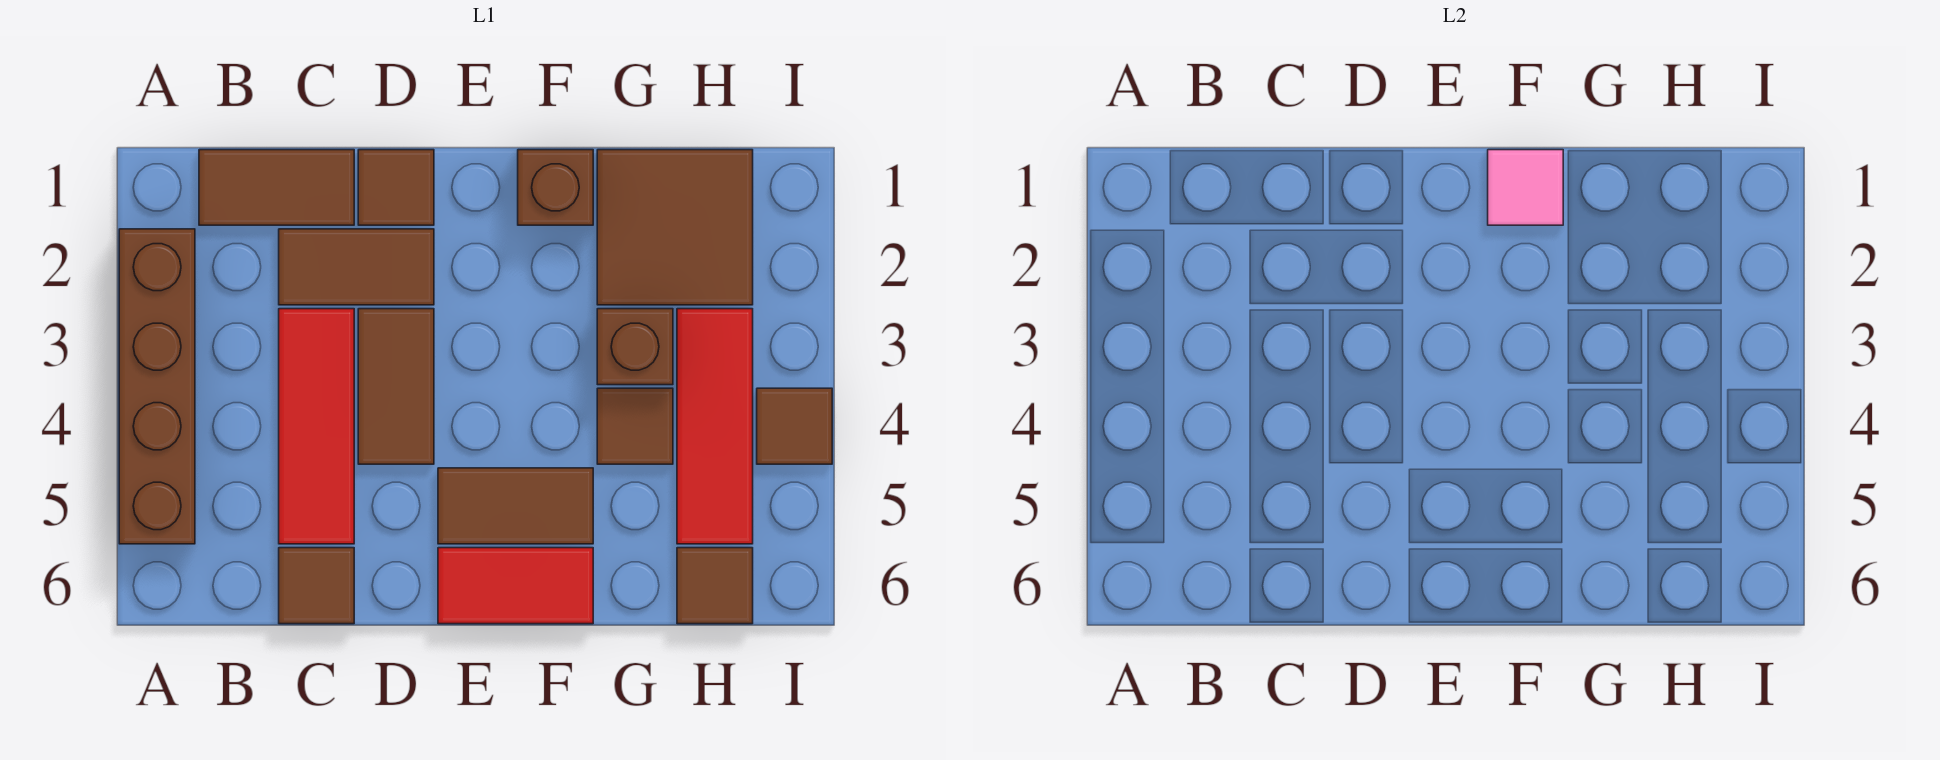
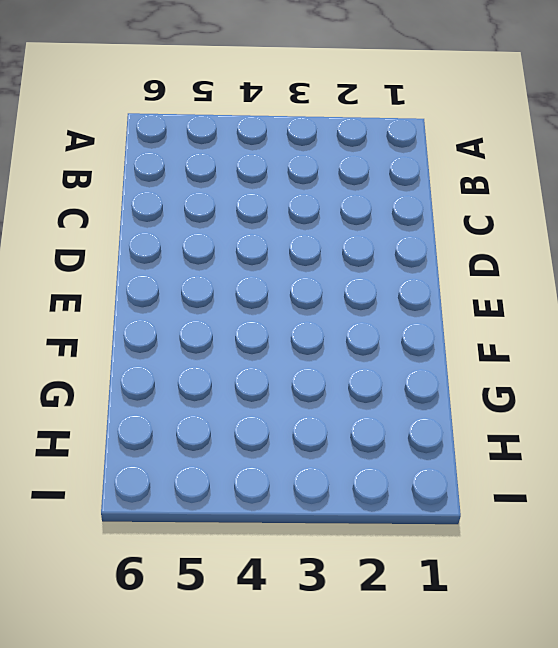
none -> brown 1x4 brick [119,229,195,544]
none -> brown 1x2 tile [199,150,354,225]
none -> brown 1x2 tile [279,229,434,305]

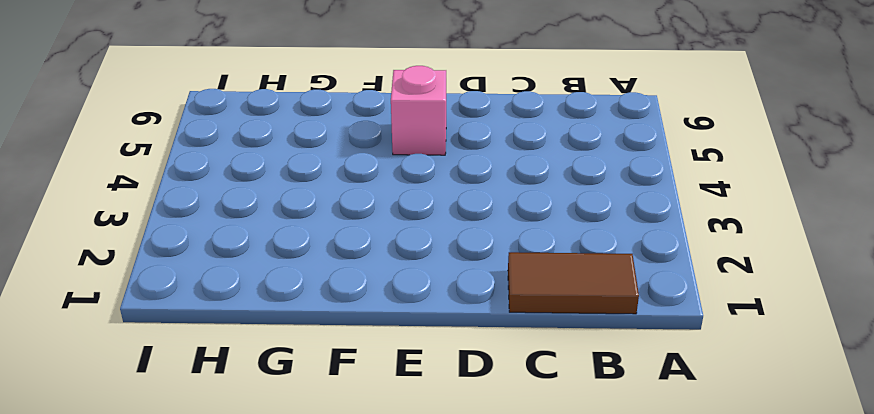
pink 1x1 brick [391,66,446,155] -> brown 1x2 tile [438,468,593,544]
none -> brown 1x4 brick [119,229,195,544]
none -> brown 1x2 tile [279,229,434,305]
none -> red 1x3 tile [279,309,354,544]

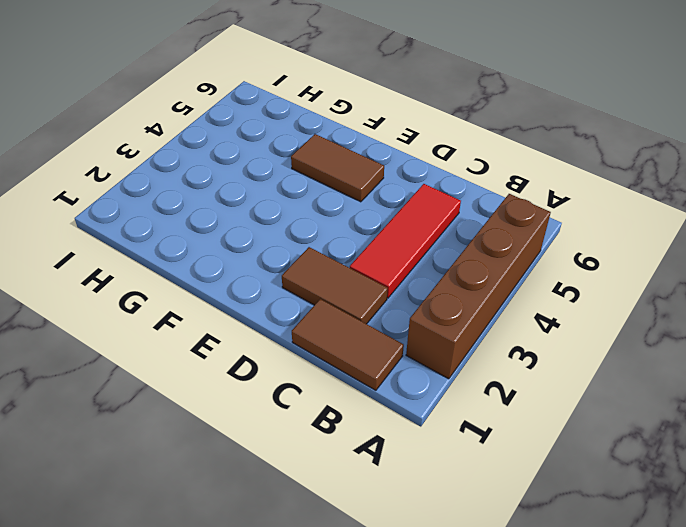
none -> brown 1x1 tile [279,548,354,624]
none -> brown 1x1 tile [358,150,434,225]
none -> brown 1x2 tile [358,309,434,464]

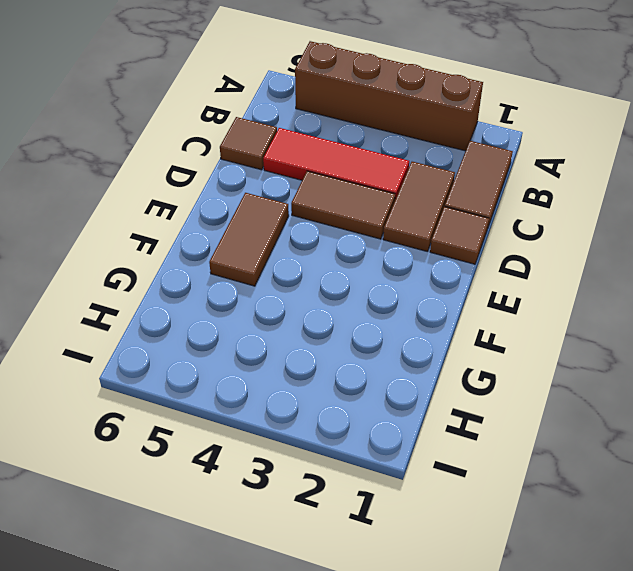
none -> red 1x2 tile [438,548,593,624]
none -> brown 1x1 brick [518,150,593,225]
none -> brown 2x2 tile [597,150,753,305]

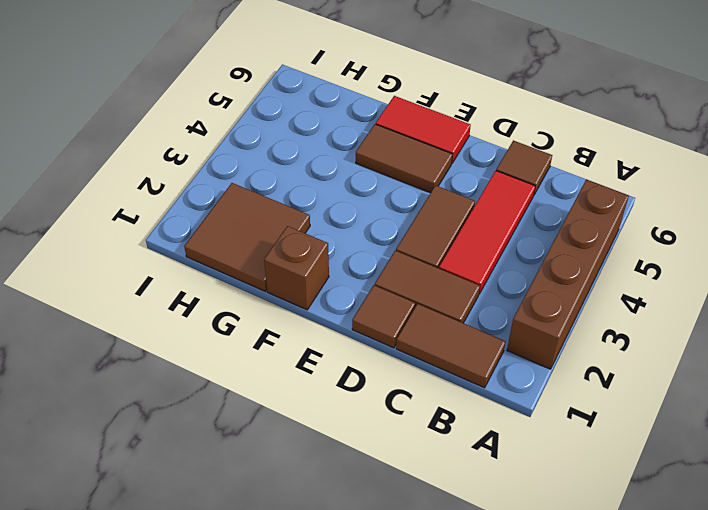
none -> brown 1x1 brick [597,309,673,385]
none -> brown 1x1 tile [597,388,673,464]
none -> red 1x3 tile [677,309,753,544]

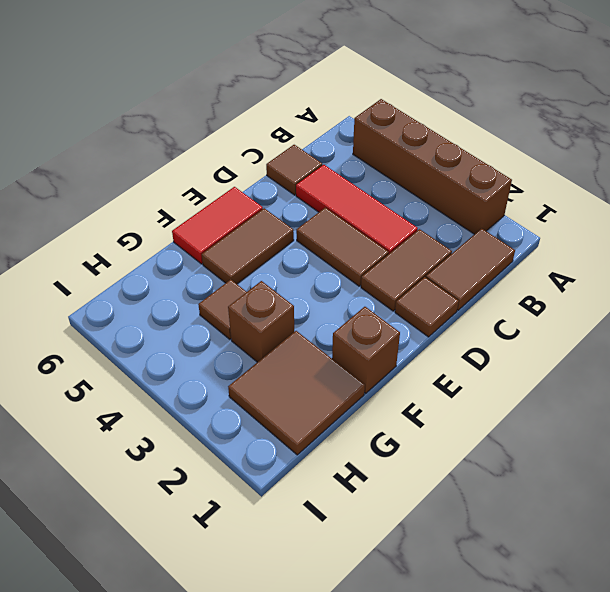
none -> red 1x3 tile [677,309,753,544]
none -> brown 1x1 tile [677,548,753,624]
none -> brown 1x1 tile [757,388,832,464]

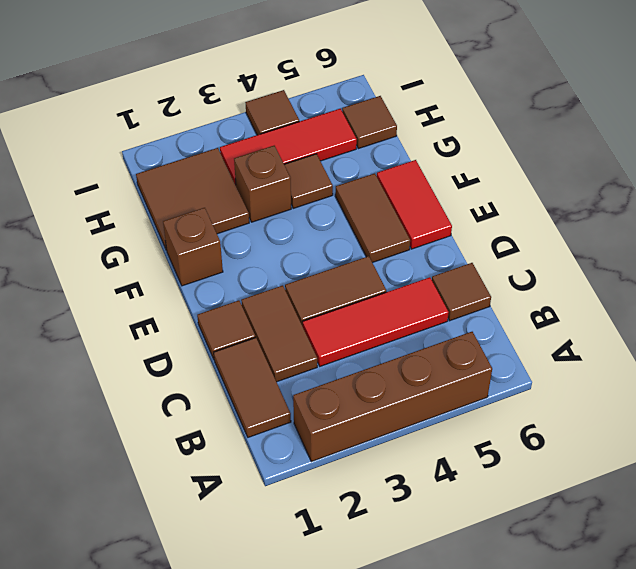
none -> pink 1x1 tile [1488,150,1563,225]

